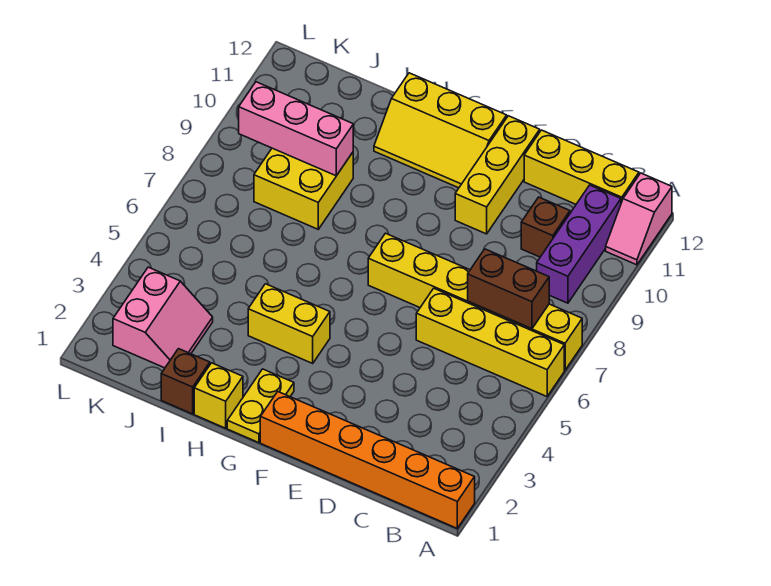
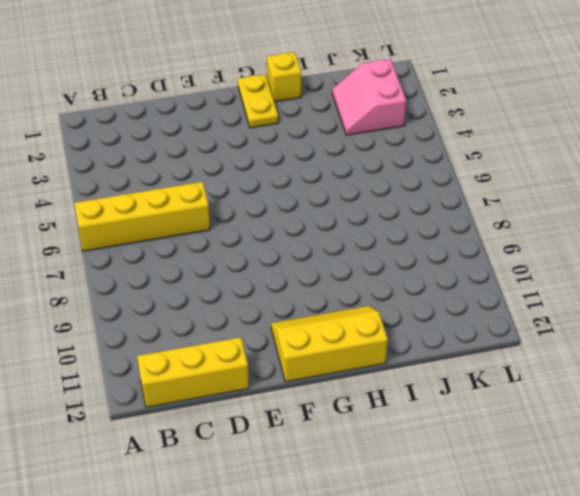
none -> orange 1x6 brick [260,392,475,528]
none -> yellow 1x6 brick [368,233,582,370]
none -> pink 1x2 slope [606,173,672,265]

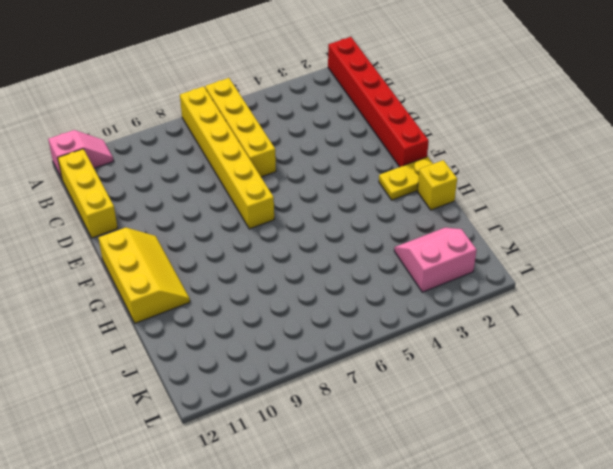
red 1x6 brick [328,37,429,167] -> orange 1x6 brick [260,392,475,528]
none -> purple 1x3 brick [537,185,621,303]
none -> brown 1x1 brick [521,197,570,257]
none -> yellow 1x3 brick [455,116,540,234]

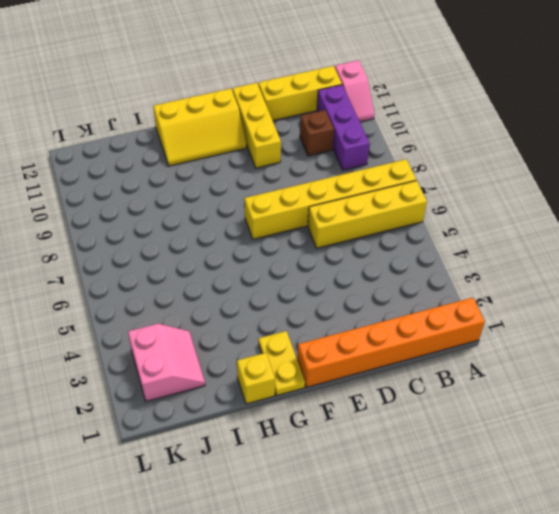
none -> yellow 1x2 brick [248,284,330,363]
none -> brown 1x1 brick [161,349,210,414]
none -> yellow 2x2 brick [254,148,353,229]

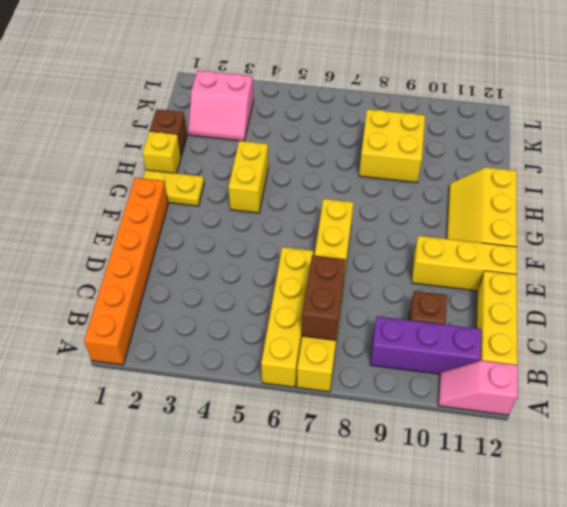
none -> pink 1x3 brick [239,82,353,176]

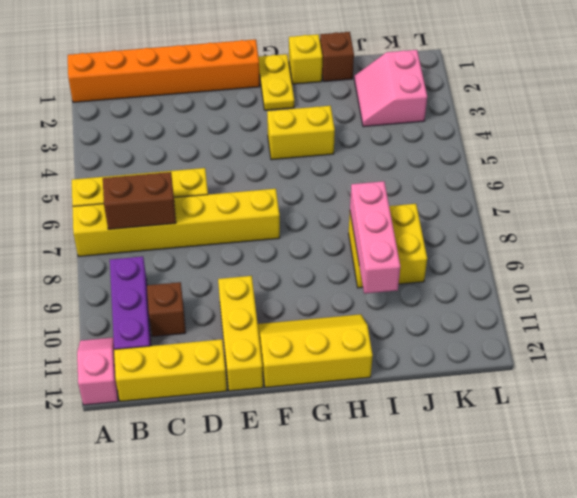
pink 1x3 brick [350,181,400,294] -> pink 1x3 brick turned to [239,82,353,176]

